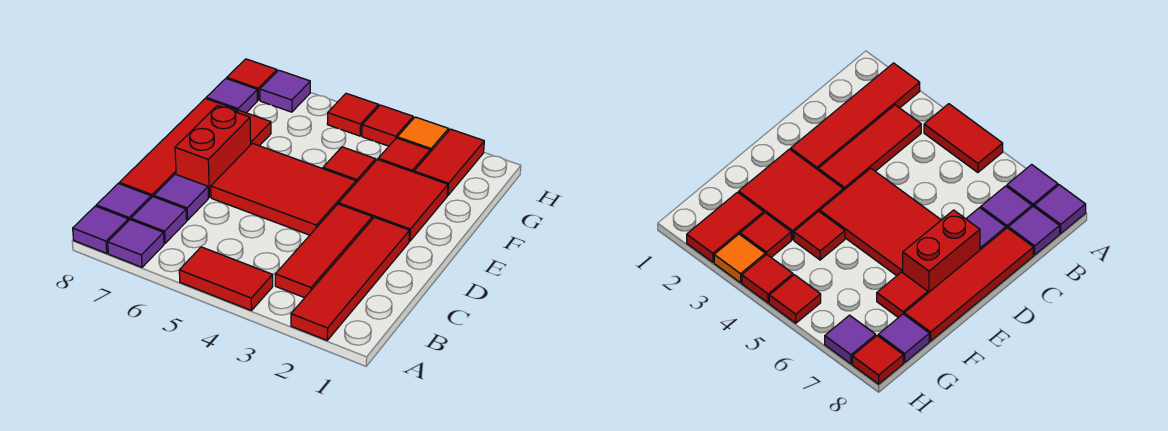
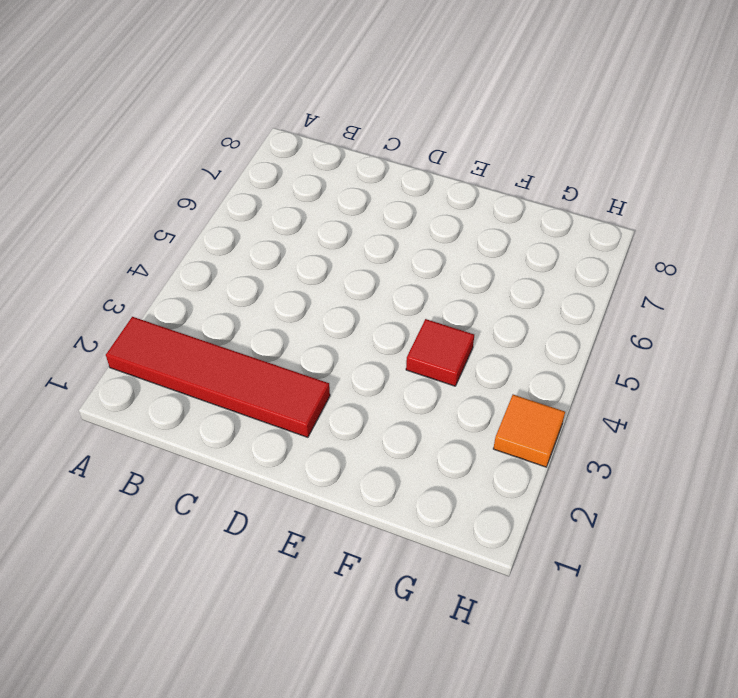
none -> red 1x2 tile [179,247,273,311]
none -> purple 1x1 tile [108,220,164,267]
none -> purple 1x1 tile [73,206,128,253]

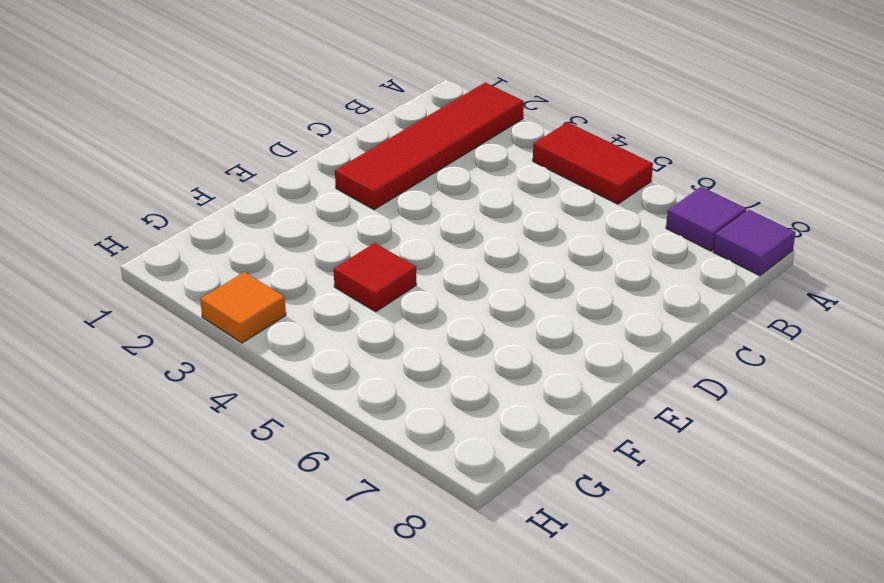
none -> red 1x3 tile [275,204,372,298]
none -> purple 1x1 tile [131,197,187,243]
none -> purple 1x1 tile [96,183,151,221]

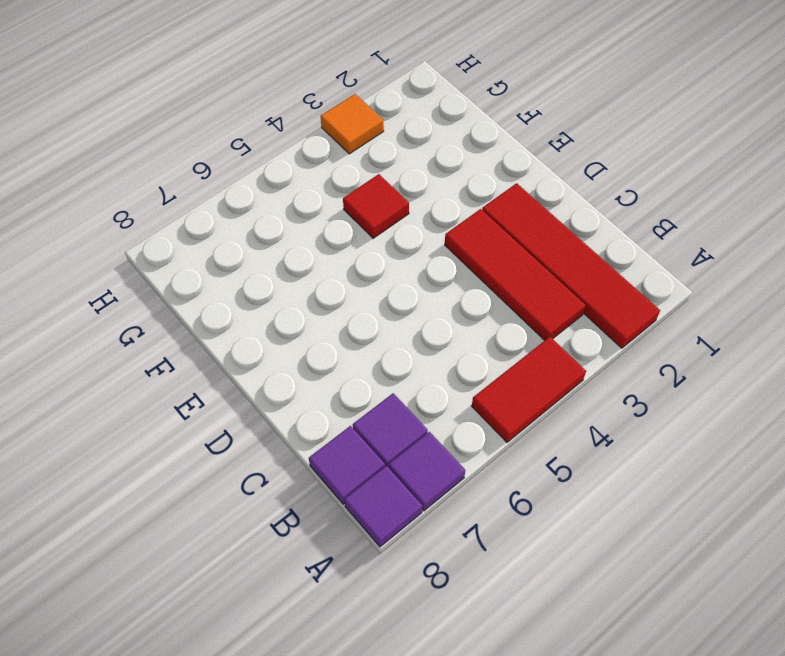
none -> purple 1x1 tile [154,174,208,220]
none -> red 1x4 tile [119,98,237,198]
none -> red 2x3 tile [211,143,356,235]

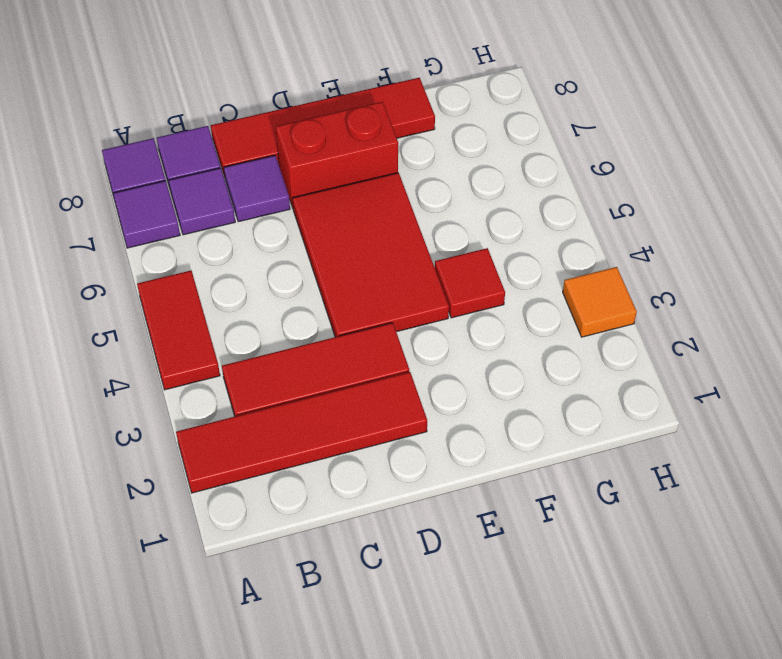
none -> red 2x2 tile [339,160,448,241]
none -> red 1x1 tile [237,110,271,146]
none -> red 1x2 tile [414,129,484,195]

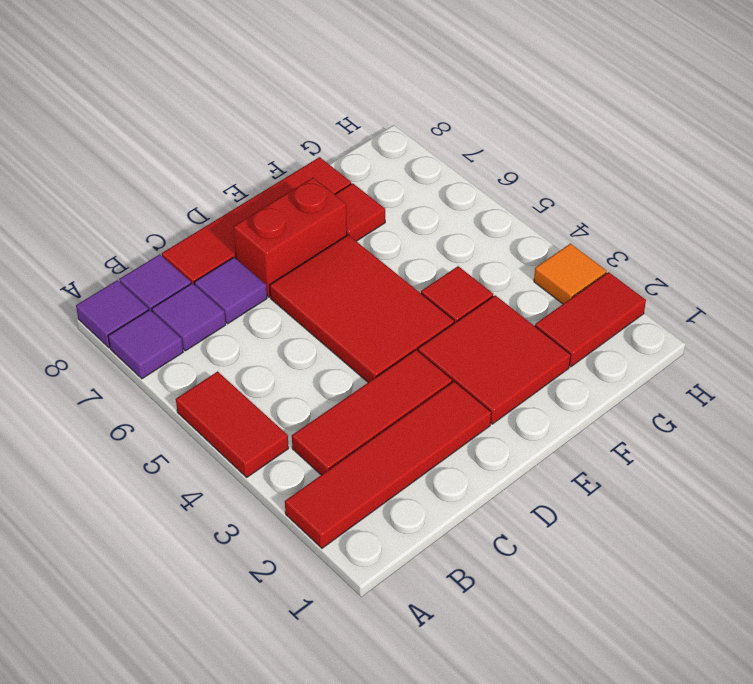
none -> red 1x1 tile [378,138,430,172]
none -> purple 1x1 tile [206,79,257,113]
none -> red 1x1 tile [362,105,413,146]

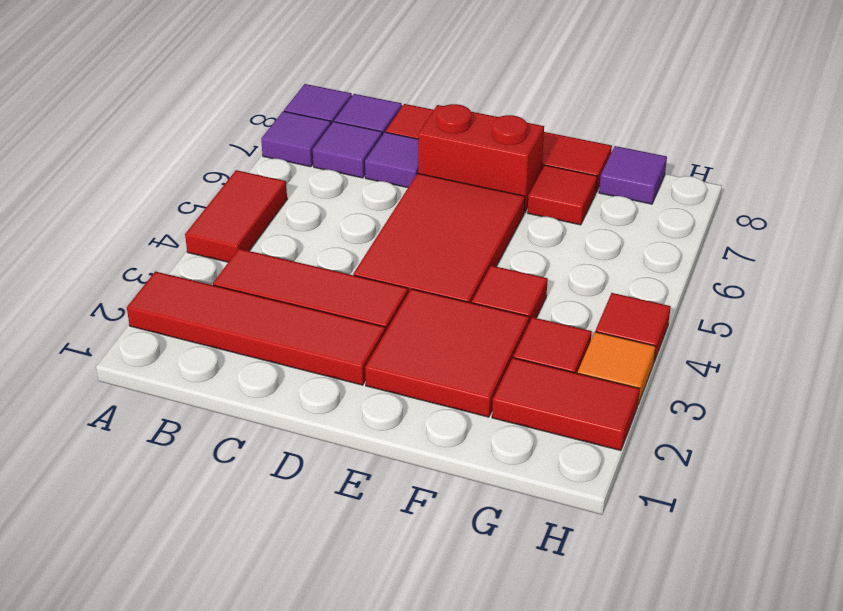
none -> red 1x1 tile [327,93,379,136]
none -> purple 1x1 tile [260,70,310,112]
none -> red 1x1 tile [227,59,277,100]

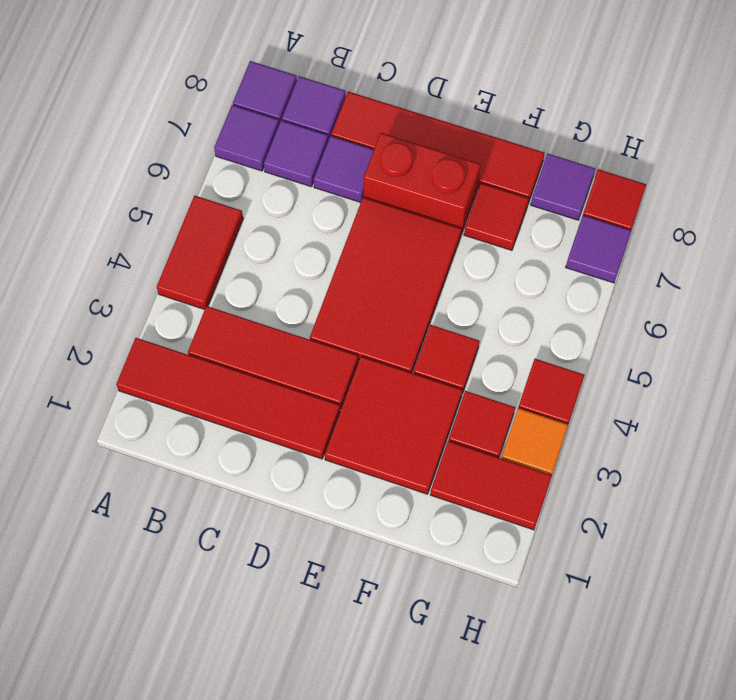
none -> red 1x1 tile [327,93,379,136]

